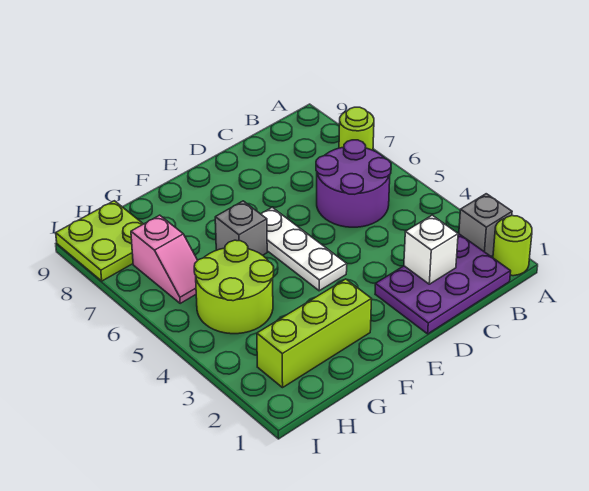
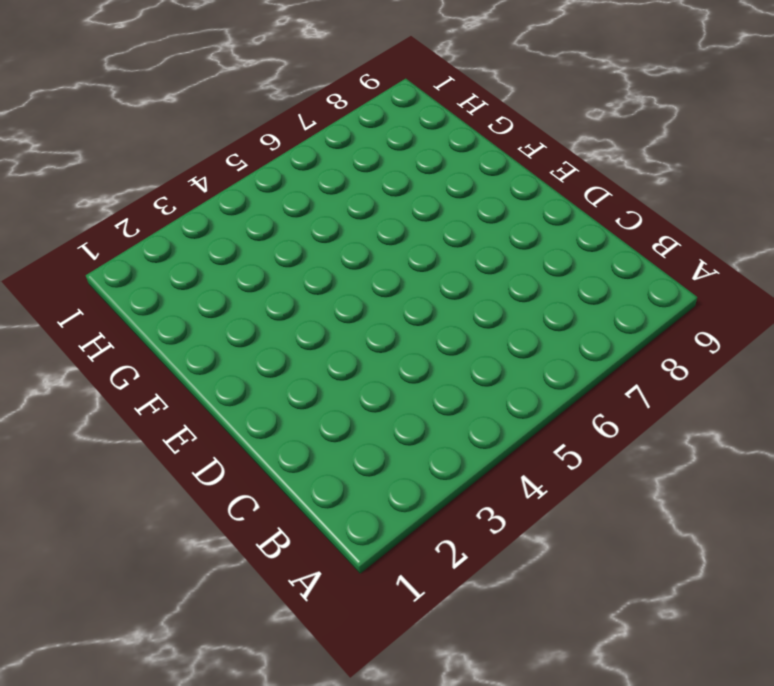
none -> lime 1x1 round brick [493,216,532,276]
none -> grey 1x1 brick [459,194,512,256]
none -> lime 1x1 round brick [339,107,374,150]

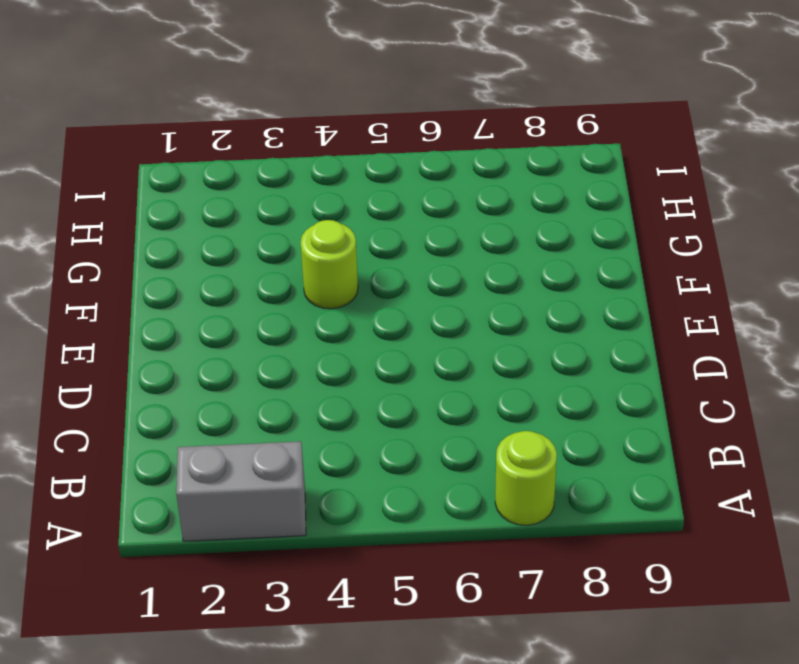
grey 1x2 brick [176,441,306,541] -> grey 1x1 brick [459,194,512,256]
lime 1x1 round brick [301,220,358,309] -> lime 1x1 round brick moved to [493,216,532,276]
none -> purple 2x3 plate [375,233,511,334]
none -> purple 2x2 round brick [316,140,391,227]
none -> white 1x3 plate [261,207,347,291]

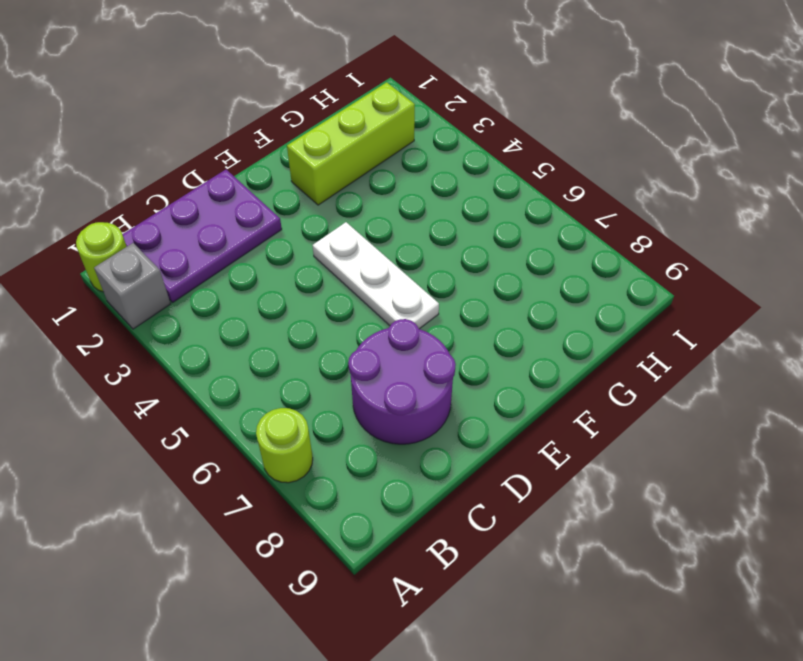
purple 2x2 round brick [348,319,456,444] -> purple 2x2 round brick moved to [316,140,391,227]
none -> grey 1x1 brick [215,201,267,255]
none -> lime 2x2 round brick [194,240,274,334]
none -> pink 1x2 slope [131,215,198,303]

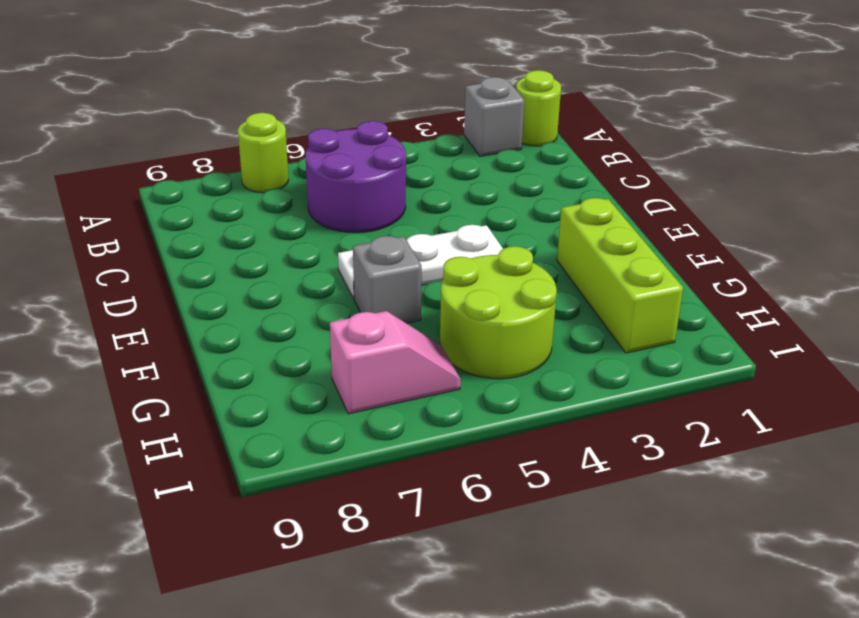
none -> purple 2x3 plate [375,233,511,334]
none -> lime 2x2 plate [56,201,143,281]
none -> white 1x1 brick [404,215,458,284]

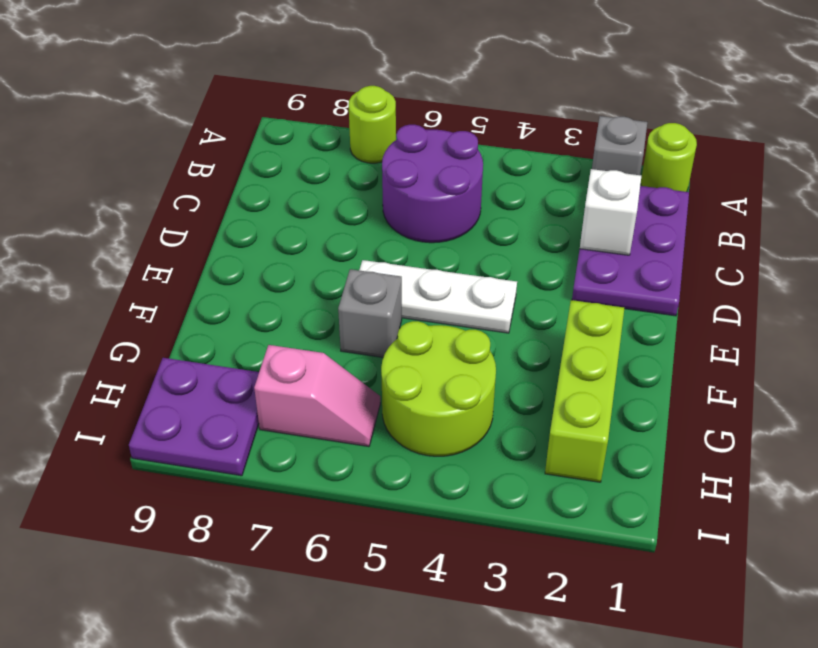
purple 2x2 plate [129,358,259,476] -> lime 2x2 plate [56,201,143,281]

